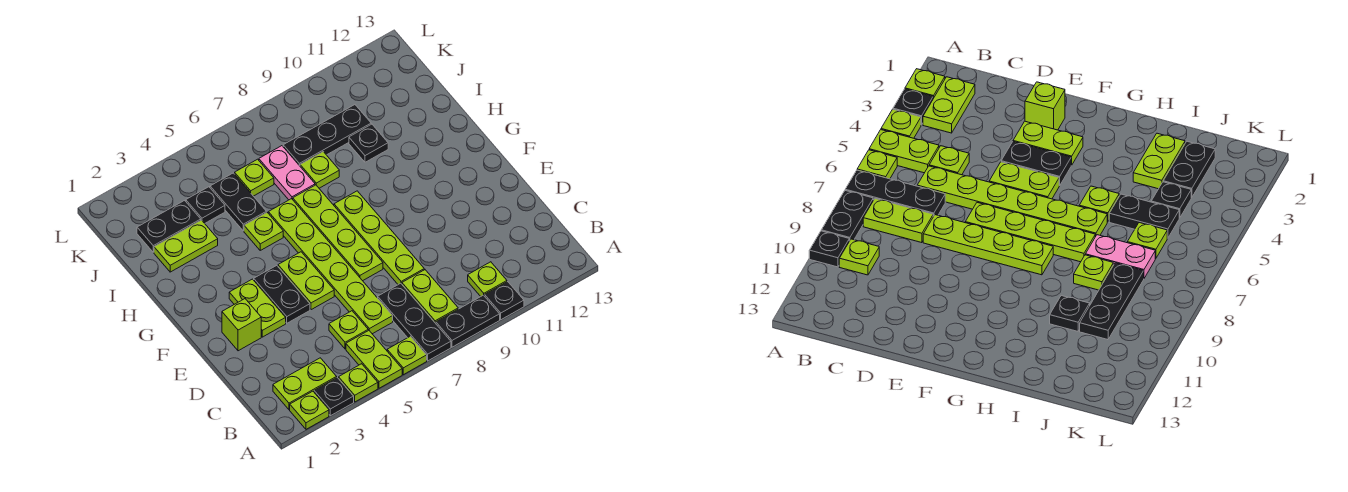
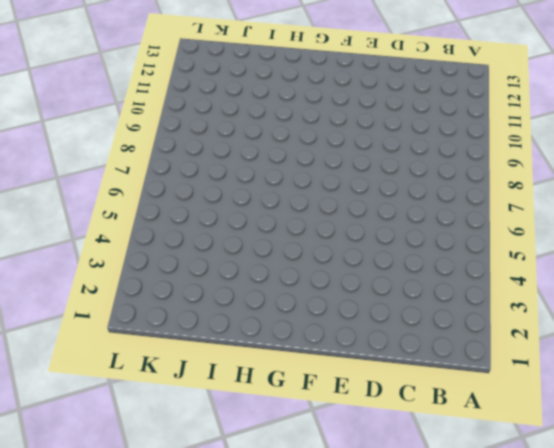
none -> lime 1x1 plate [290,391,329,429]
none -> black 1x1 plate [314,378,354,416]
none -> lime 1x1 plate [339,364,378,402]

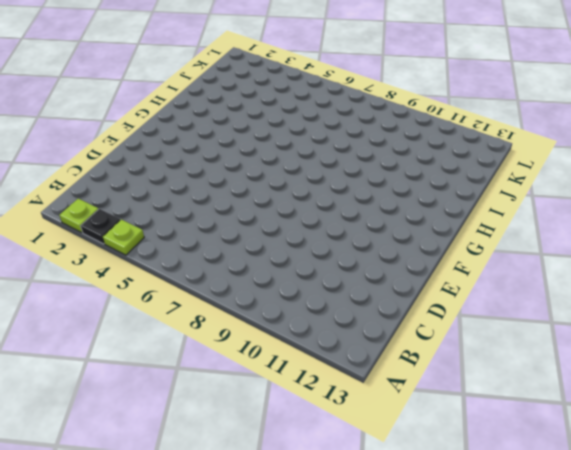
none -> lime 1x2 plate [346,330,402,388]
none -> lime 1x1 plate [387,336,427,375]
none -> black 1x3 plate [378,283,451,361]

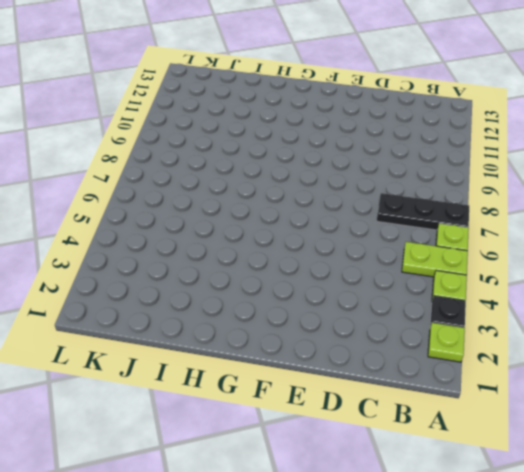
none -> black 1x2 plate [436,295,500,347]
none -> black 1x1 plate [485,282,524,320]
none -> lime 1x2 plate [273,358,337,410]

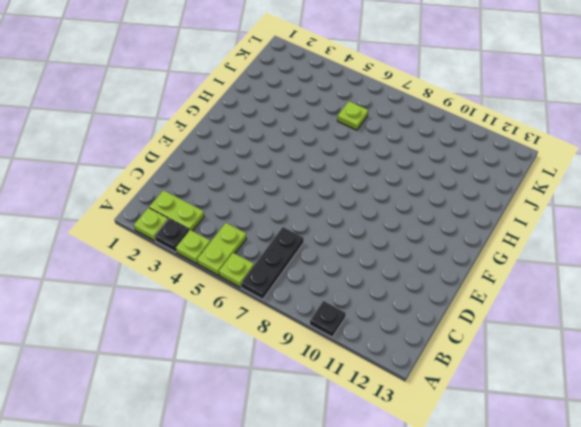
none -> black 1x2 plate [436,295,500,347]
none -> lime 1x2 plate [402,270,458,323]
none -> lime 1x1 plate [468,262,507,296]

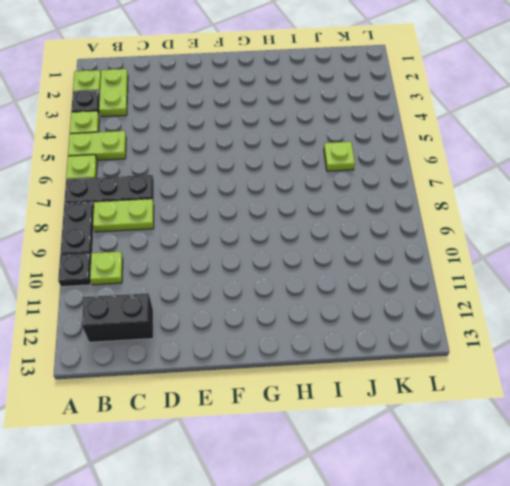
black 1x2 brick [82,293,153,342] -> none
none -> lime 1x1 plate [329,311,368,349]
none -> lime 1x6 plate [268,199,393,334]
none -> lime 1x4 plate [334,191,424,284]

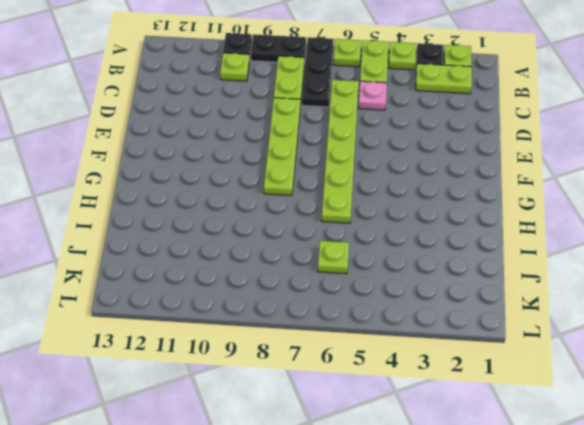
pink 1x1 plate [359,81,387,110] -> lime 1x1 plate [329,311,368,349]
none -> lime 1x1 brick [222,299,261,351]
none -> lime 1x2 plate [229,279,286,337]
none -> black 1x2 plate [254,266,310,323]

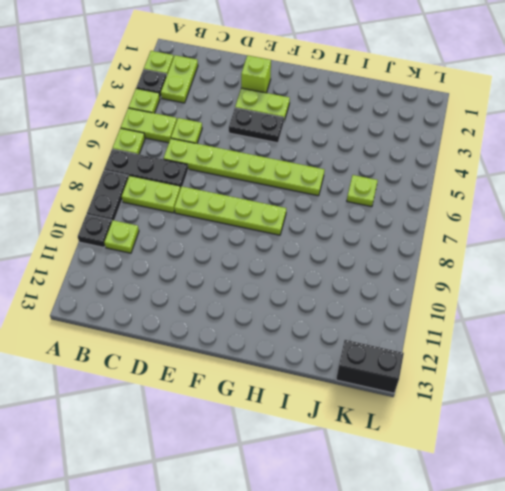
black 1x2 brick [336,340,404,393] -> none
none -> lime 1x2 plate [278,252,334,310]
none -> lime 1x4 plate [293,185,383,281]
none -> lime 1x1 plate [244,213,283,250]

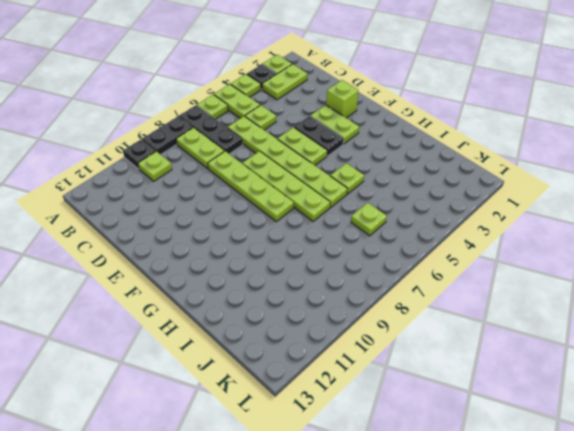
none -> lime 1x2 plate [154,220,218,272]
none -> black 1x2 plate [210,173,266,231]
none -> pink 1x2 plate [259,146,315,200]

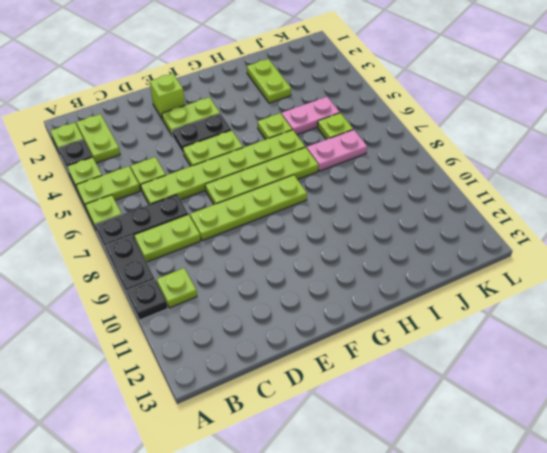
pink 1x2 plate [282,97,340,135] -> black 1x2 plate [210,173,266,231]
none -> lime 1x1 plate [300,152,339,188]
none -> black 1x1 plate [349,124,388,162]
none -> black 1x2 plate [137,201,201,252]

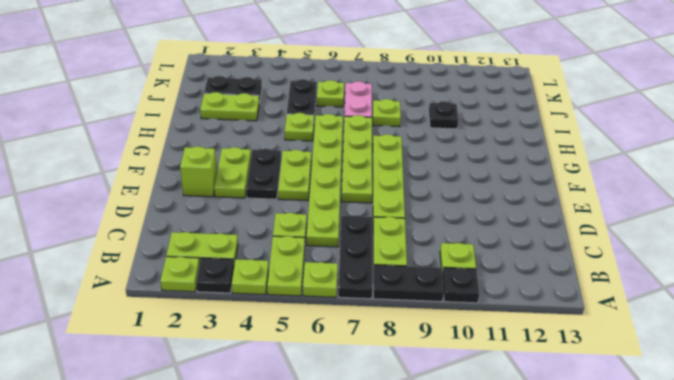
none -> black 1x1 plate [186,187,225,223]
none -> black 1x3 plate [283,105,371,166]

